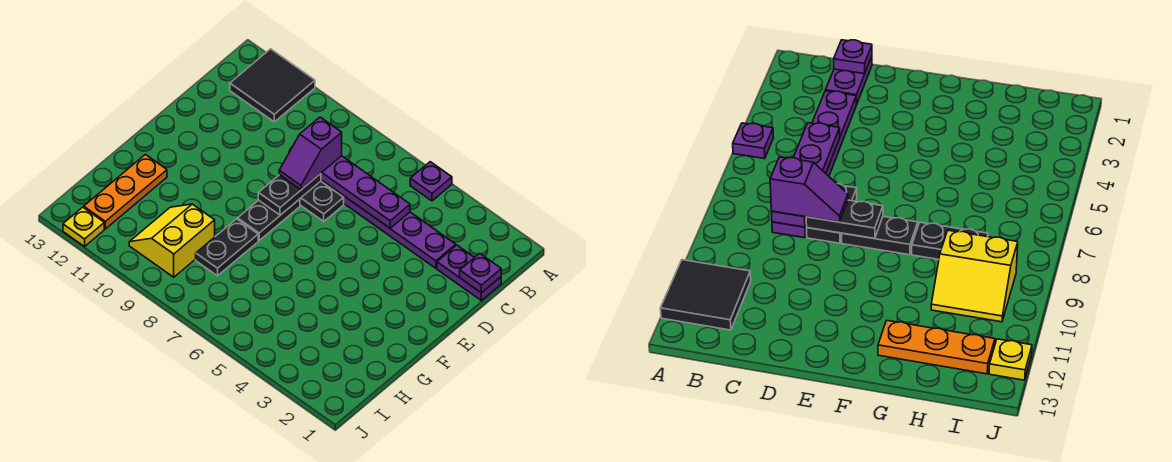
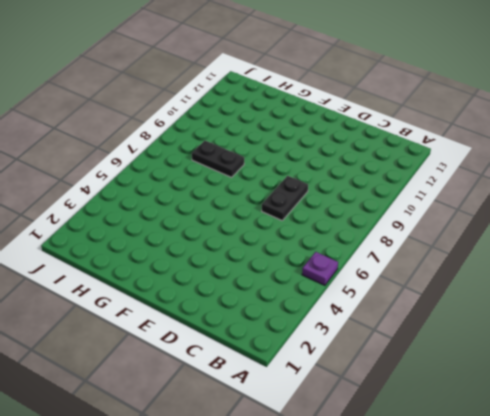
none -> black 2x2 tile [230,49,315,122]
none -> purple 1x2 plate [437,245,501,301]
none -> purple 1x6 plate [321,180,456,268]

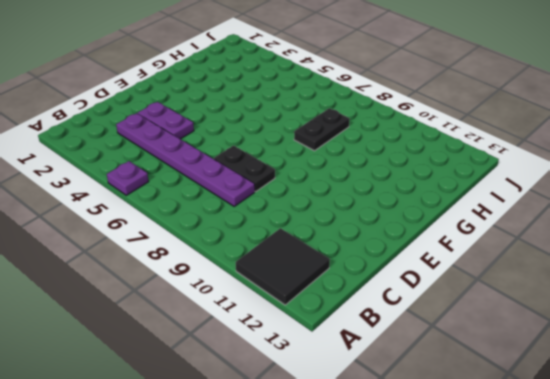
purple 1x2 plate [138,102,194,139] -> purple 1x2 plate moved to [437,245,501,301]
none -> black 1x2 plate [238,199,300,240]
none -> orange 1x3 plate [84,154,167,229]
none -> yellow 2x2 slope [129,204,215,277]

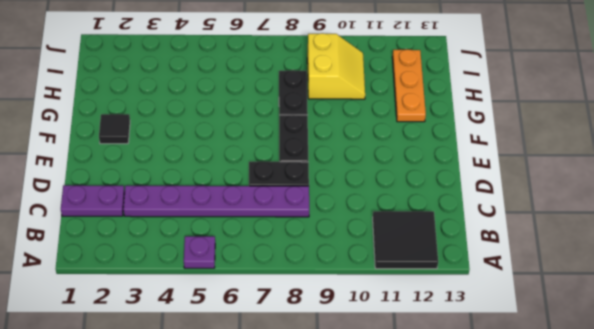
black 1x1 tile [99,114,130,144] -> none
none -> yellow 1x1 plate [63,207,104,246]
none -> purple 1x1 plate [460,253,501,293]
none -> purple 1x4 plate [321,156,410,228]

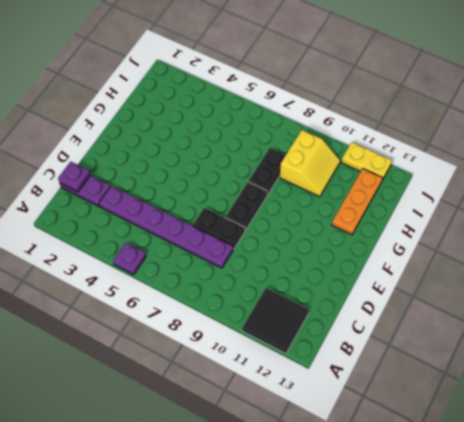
yellow 1x2 plate [341,142,392,180] -> yellow 1x1 plate [63,207,104,246]
none -> purple 1x4 plate [321,156,410,228]
none -> black 1x2 plate [258,174,321,215]
none -> purple 1x2 slope [279,117,342,190]

